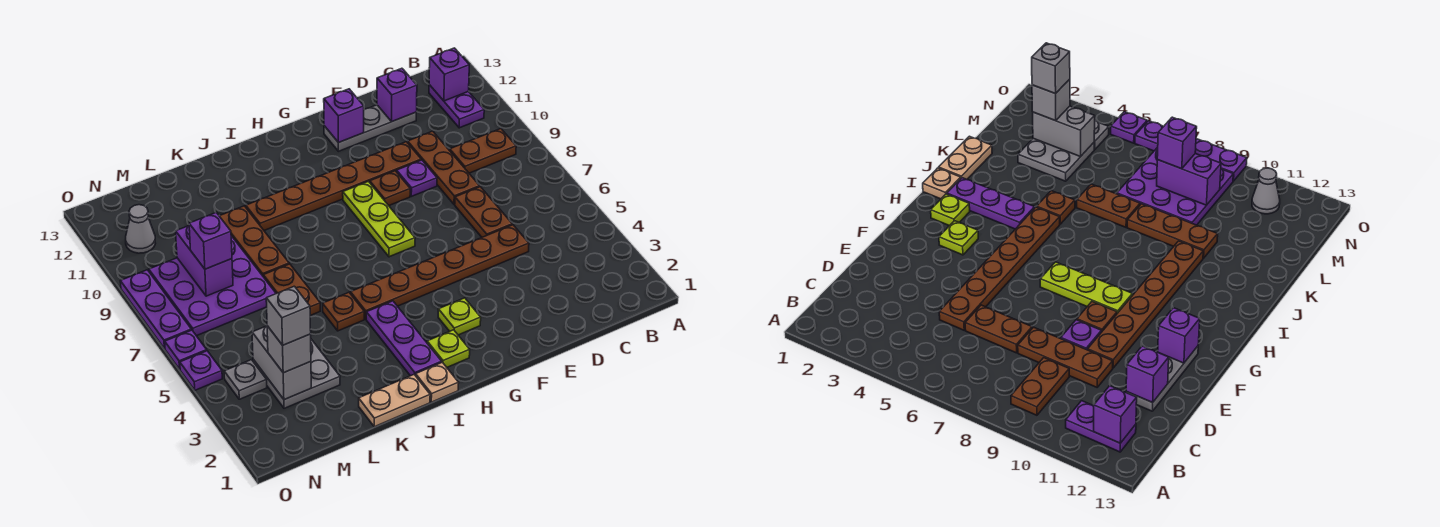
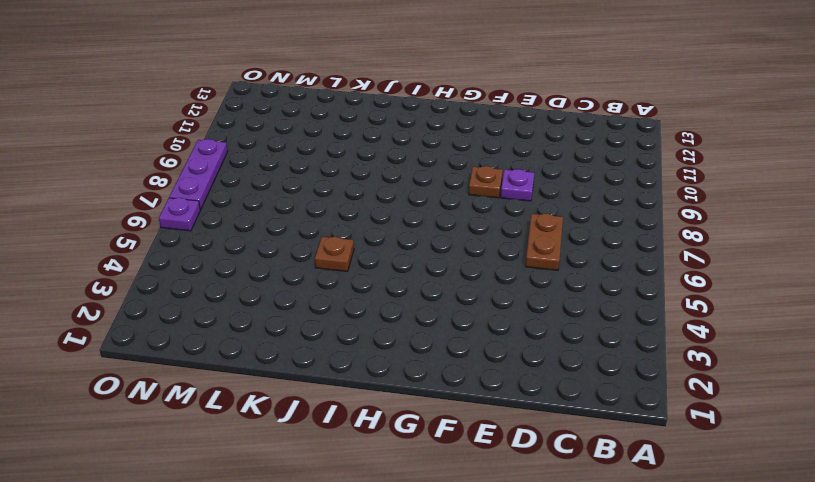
none -> brown 1x2 plate [450,129,516,173]
none -> purple 1x2 plate [429,85,484,128]
none -> brown 1x6 plate [350,225,529,319]
none -> brown 1x3 plate [408,131,480,204]

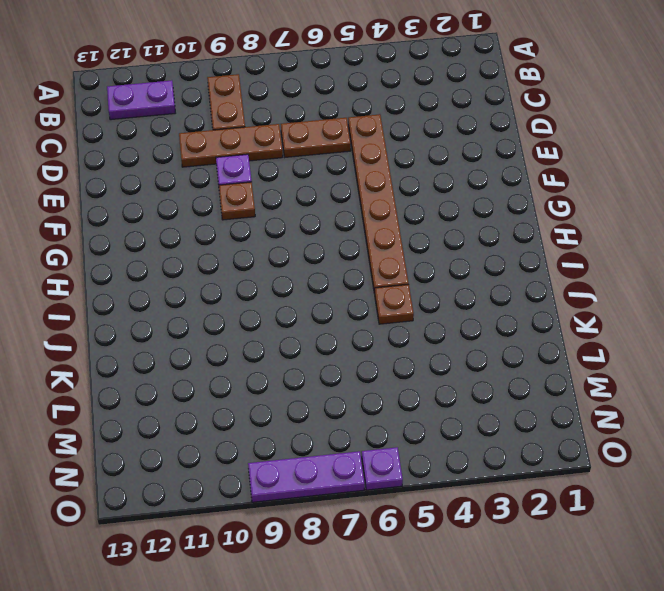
none -> grey 1x3 plate [324,105,416,151]
none -> brown 1x6 plate [246,142,421,230]
none -> lime 1x1 plate [438,298,481,335]
none -> lime 1x3 plate [343,181,415,257]

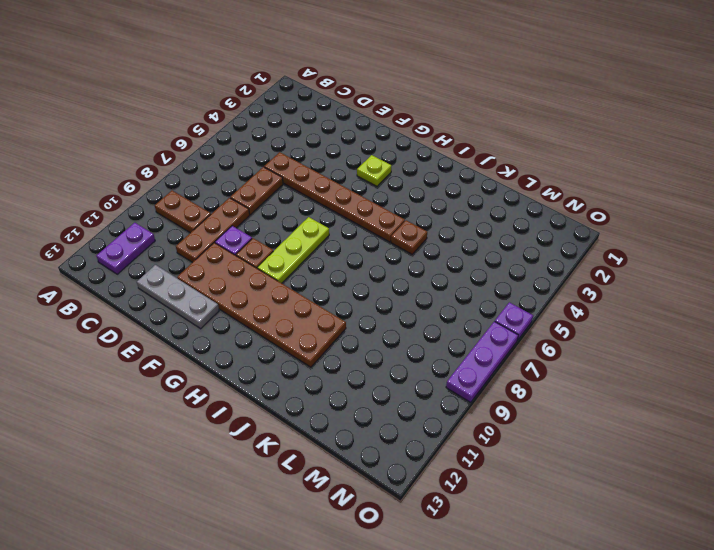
brown 2x6 plate [177,243,346,367] -> brown 1x6 plate [246,142,421,230]
none -> lime 1x1 plate [427,330,470,367]
none -> tan 1x1 plate [416,362,459,402]
none -> purple 1x3 plate [366,301,442,376]
none -> tan 1x2 plate [359,375,430,427]

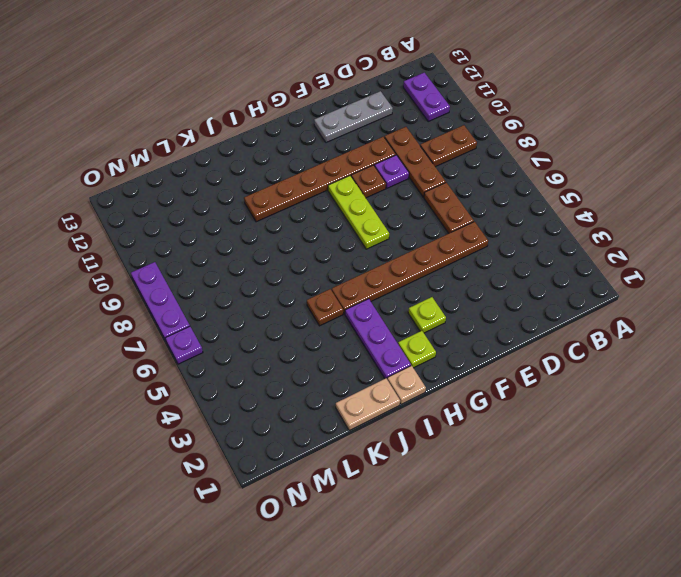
none -> brown 1x2 plate [263,264,320,316]
none -> brown 1x3 plate [220,206,289,276]
none -> grey 2x2 plate [253,339,340,408]
none -> purple 3x3 plate [149,236,276,336]

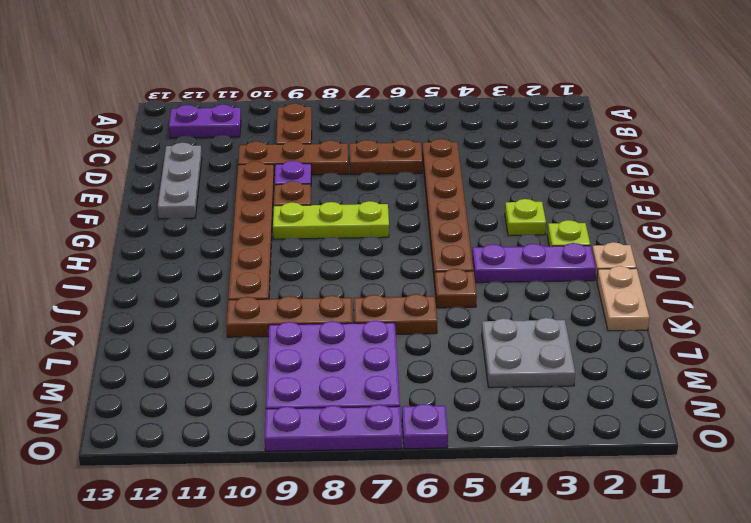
none -> grey 1x1 plate [224,360,267,399]
none -> grey 1x1 cone [126,205,155,253]
none -> purple 1x1 plate [180,351,222,390]
none -> purple 1x1 brick [429,48,469,101]

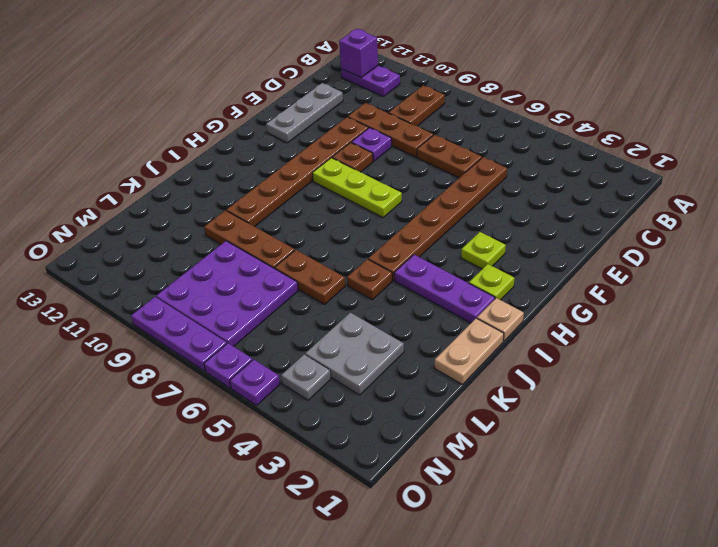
none -> grey 1x1 cone [126,205,155,253]
none -> purple 1x1 brick [377,68,417,122]
none -> purple 1x1 brick [324,89,364,143]
none -> grey 1x2 brick [252,326,311,400]

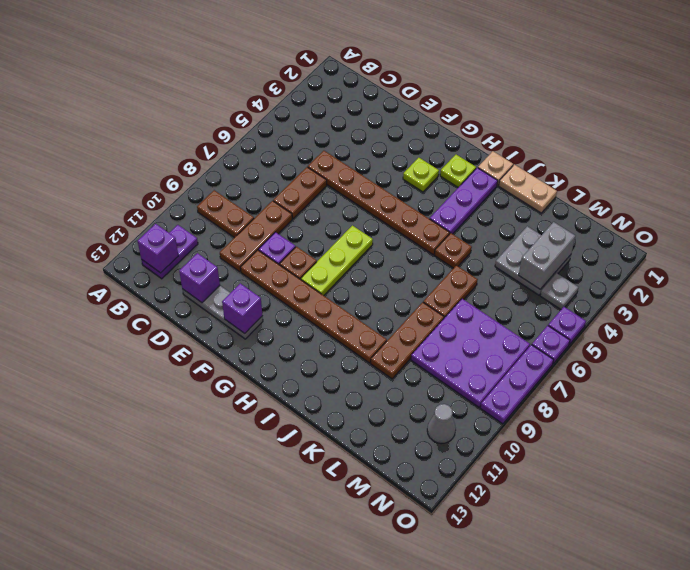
none -> purple 1x2 brick [176,226,233,296]
none -> grey 1x1 brick [267,326,311,373]
none -> purple 1x1 brick [189,213,232,269]
none -> grey 1x1 brick [266,286,311,345]

